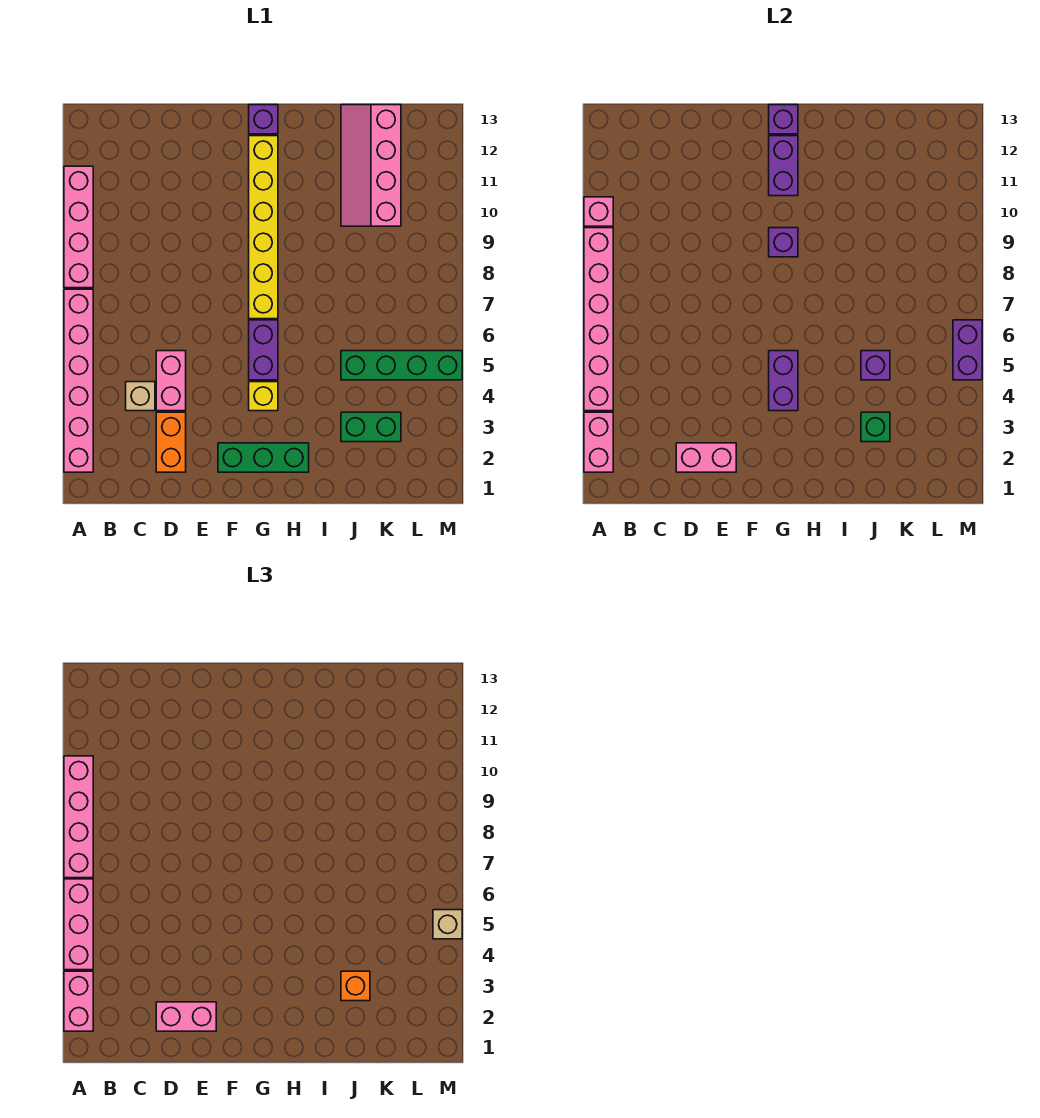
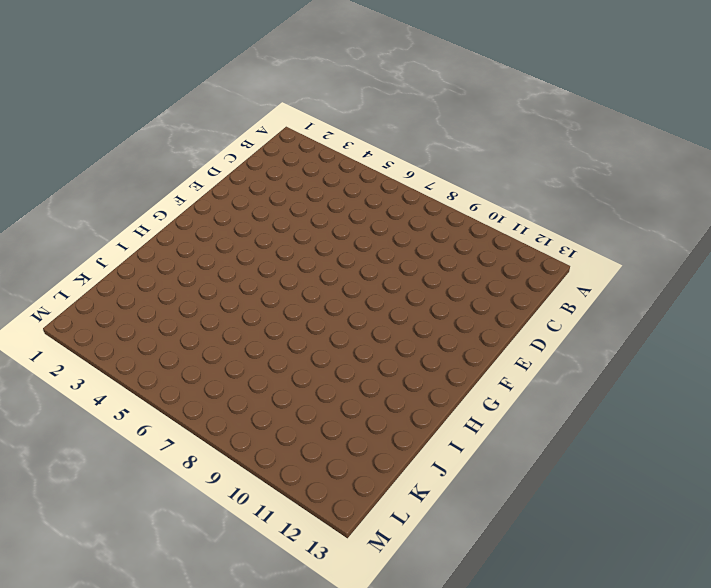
none -> pink 1x6 brick [64,289,93,472]
none -> pink 1x4 brick [64,166,93,288]
none -> tan 1x1 brick [126,382,155,411]
none -> orange 1x2 brick [156,412,186,472]

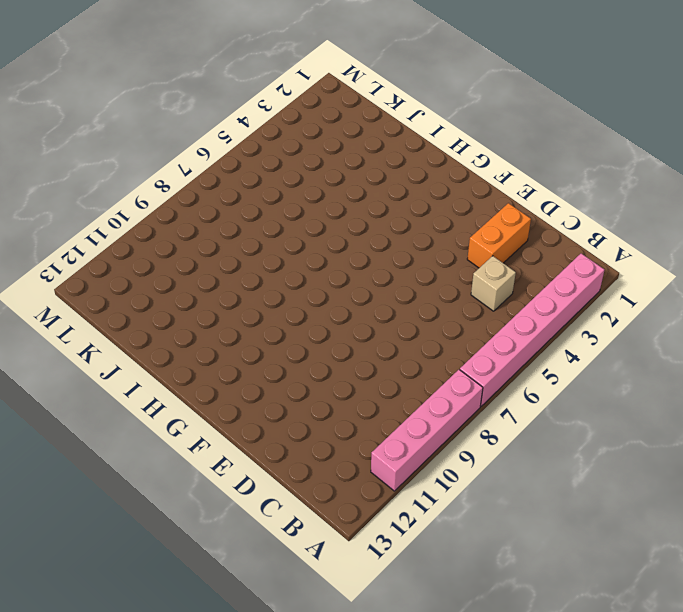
none -> pink 1x2 brick [156,351,186,411]
none -> green 1x3 brick [218,443,309,472]
none -> yellow 1x1 brick [249,382,278,411]
none -> purple 1x2 brick [249,320,278,380]

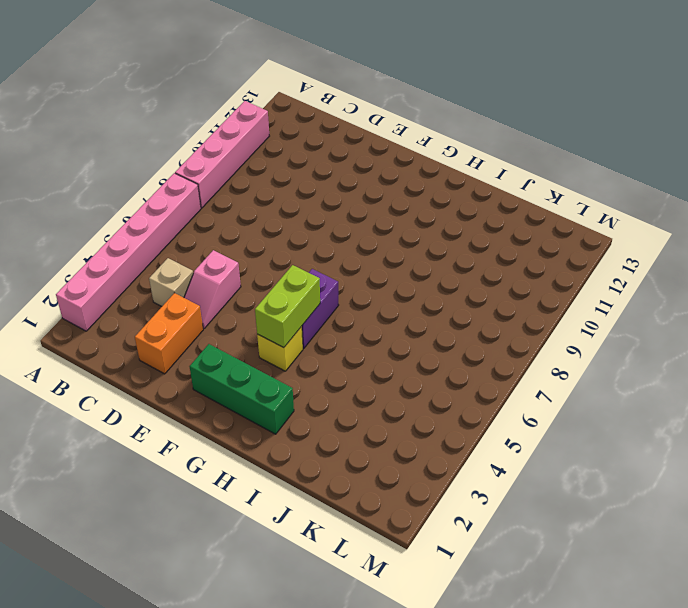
pink 1x2 slope [184,250,241,329] -> pink 1x2 brick [156,351,186,411]
lime 1x2 brick [255,265,320,348] -> purple 1x2 brick [769,351,798,411]
none -> yellow 1x6 brick [249,136,278,319]
none -> purple 1x1 brick [249,105,278,134]
none -> green 1x2 brick [341,412,401,442]
none -> green 1x4 brick [341,351,462,380]

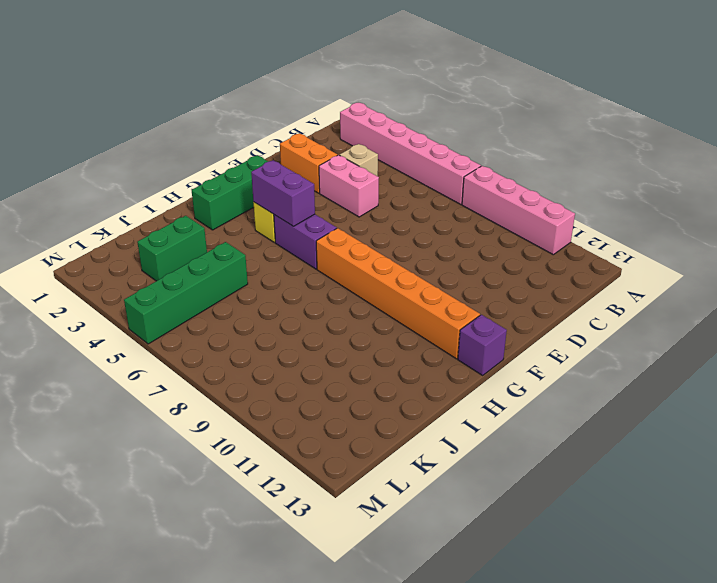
orange 1x6 brick [316,228,480,359] -> yellow 1x6 brick [249,136,278,319]
none -> pink 2x4 slope [341,105,401,226]
none -> pink 1x2 brick [584,412,613,472]
none -> pink 1x6 brick [584,228,613,411]
none -> pink 1x1 brick [584,197,613,226]

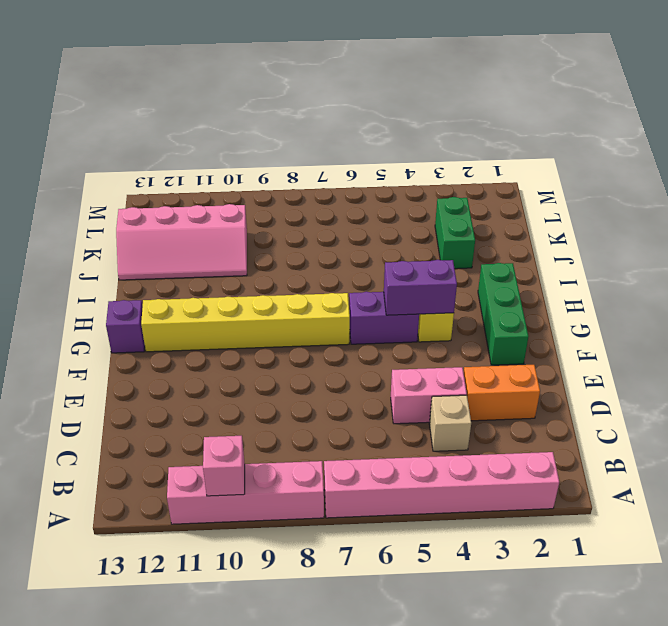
none -> green 1x4 brick [341,351,462,380]
none -> pink 1x2 brick [584,412,613,472]
none -> pink 1x6 brick [584,228,613,411]
none -> pink 1x2 brick [676,443,736,472]

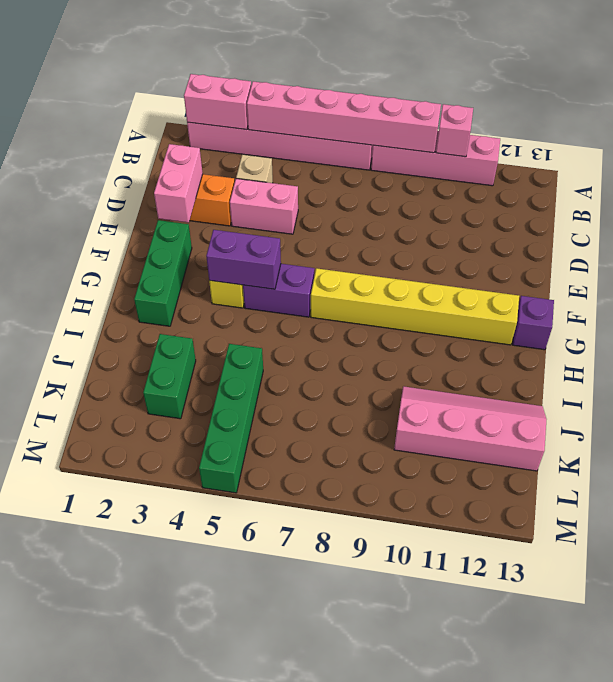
none -> purple 1x1 brick [769,228,798,257]
none -> purple 1x2 brick [769,136,798,196]
none -> purple 1x1 brick [769,105,798,134]
none -> green 1x1 brick [861,412,890,442]

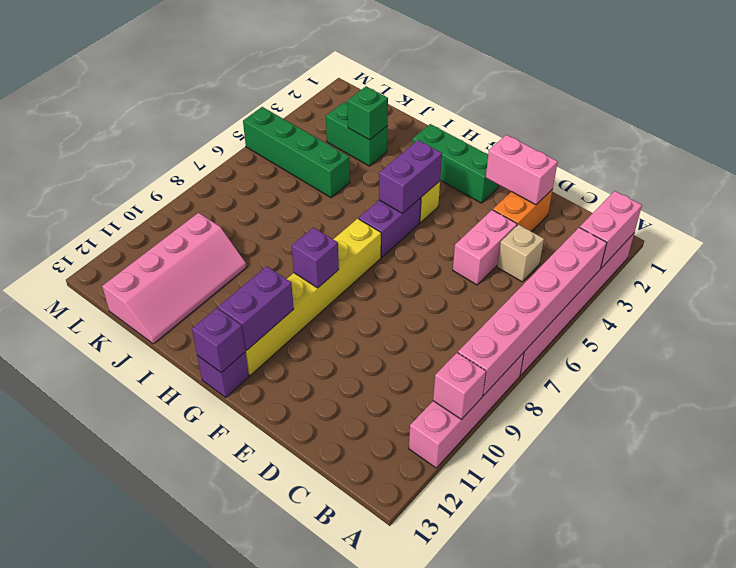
none -> purple 1x1 brick [861,351,890,380]
none -> purple 1x2 brick [953,320,982,380]
none -> pink 1x2 brick [64,971,93,1031]
none -> pink 1x3 brick [64,879,93,970]

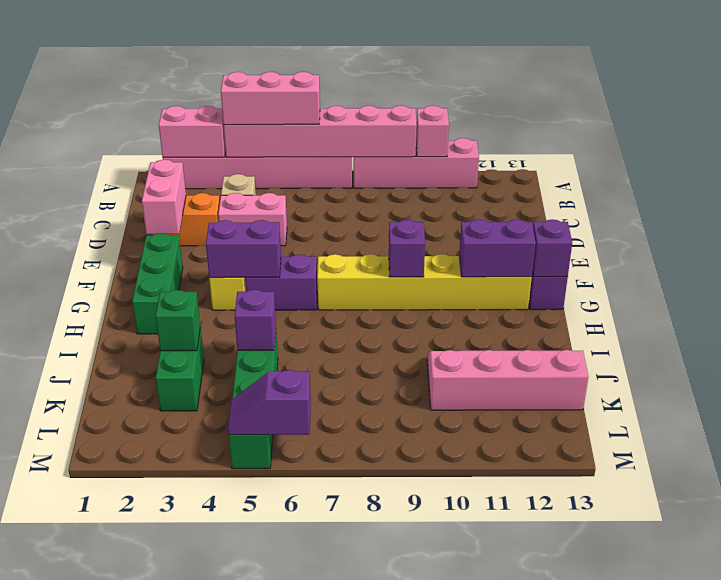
purple 1x2 slope [228,370,311,435] -> purple 1x2 brick [953,320,982,380]
none -> pink 1x2 brick [64,971,93,1031]
none -> pink 1x4 brick [64,756,93,878]
none -> pink 1x2 brick [156,1002,216,1031]
none -> orange 1x1 brick [341,971,370,1001]

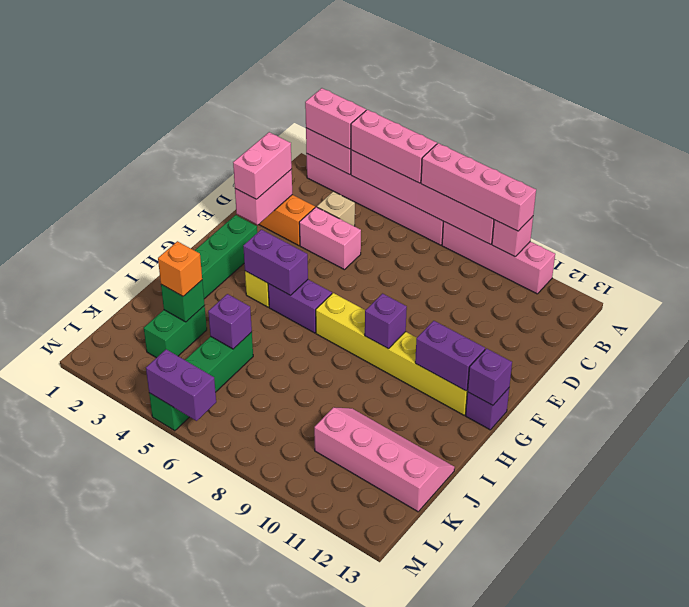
none -> tan 1x1 brick [433,910,462,939]

